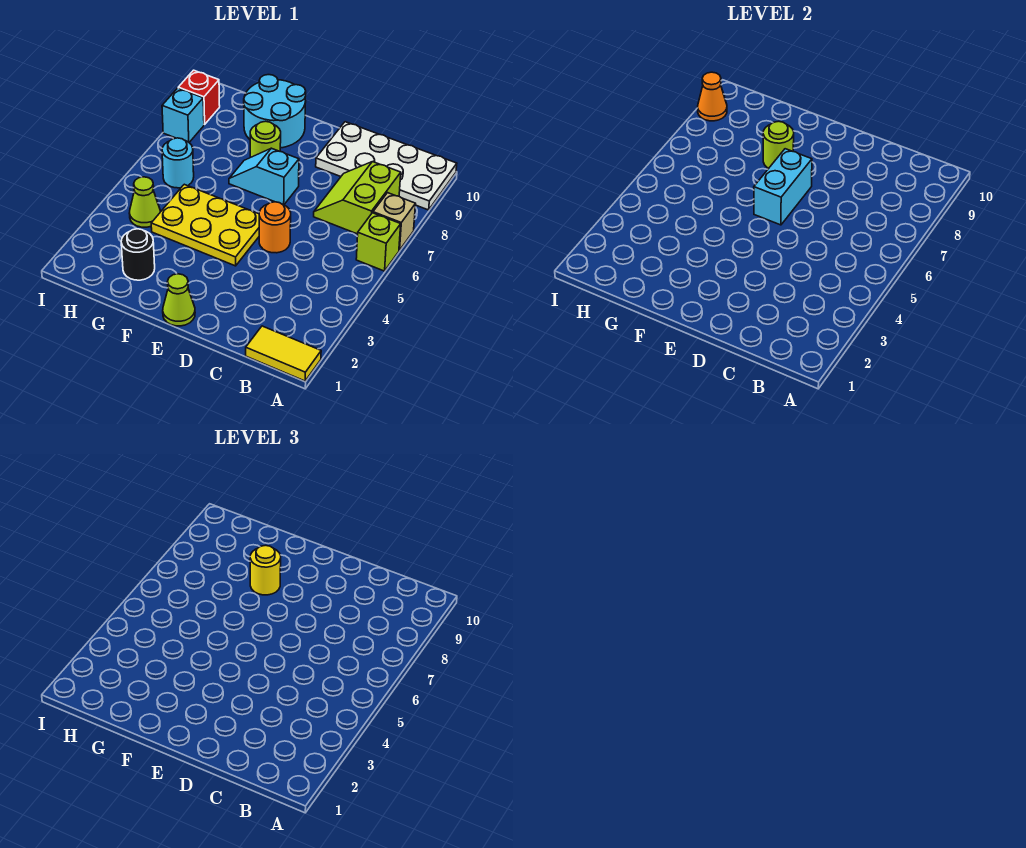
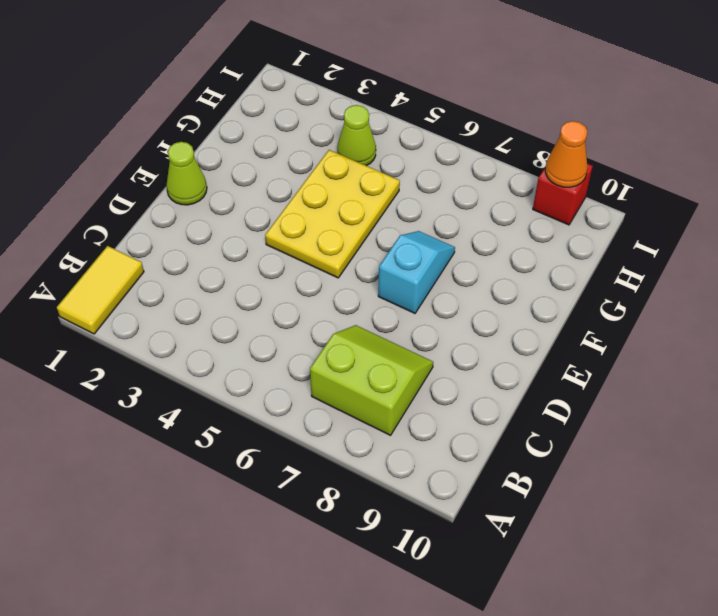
none -> lime 1x1 brick [356,213,401,271]
none -> tan 1x1 brick [373,193,415,250]
none -> white 2x4 plate [316,122,457,210]

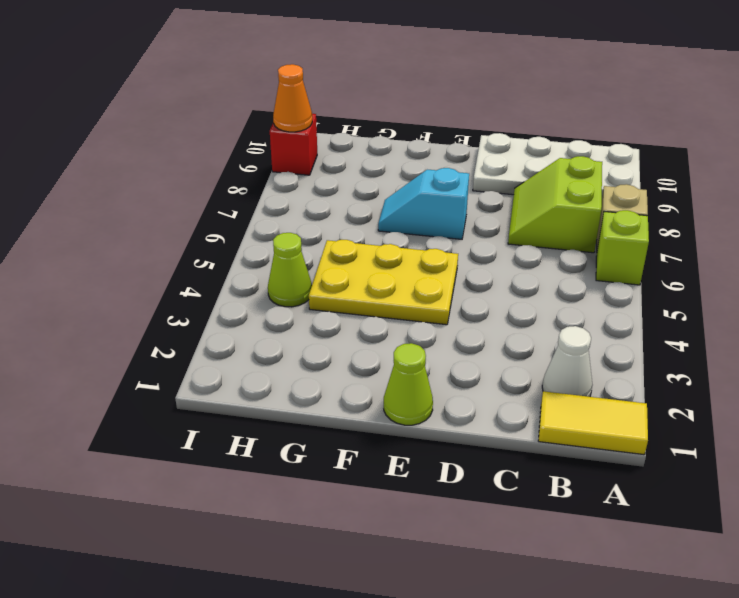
white 1x1 cone [542,326,592,397] -> none
none -> orange 1x1 round brick [259,202,291,253]
none -> lime 1x1 round brick [250,121,281,157]
none -> cyan 2x2 round brick [244,75,306,148]

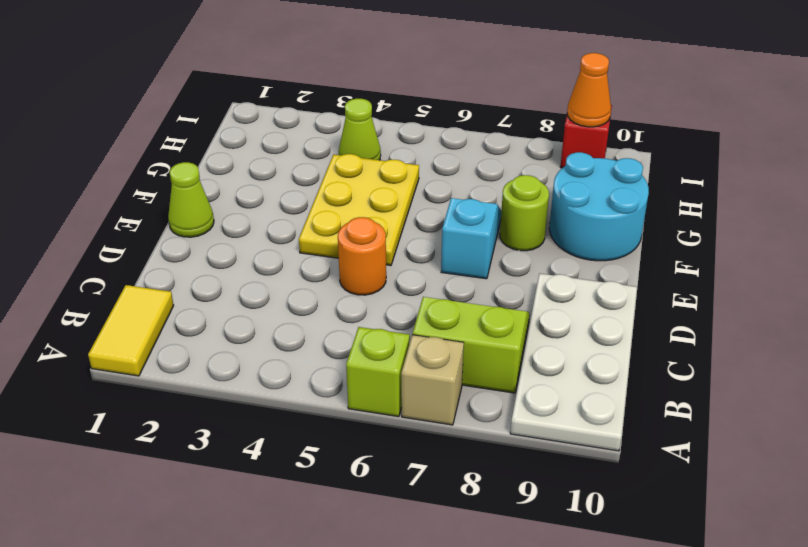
none -> black 1x1 round brick [121,229,155,280]
none -> cyan 1x1 round brick [162,138,194,188]
none -> cyan 1x1 brick [162,88,204,142]

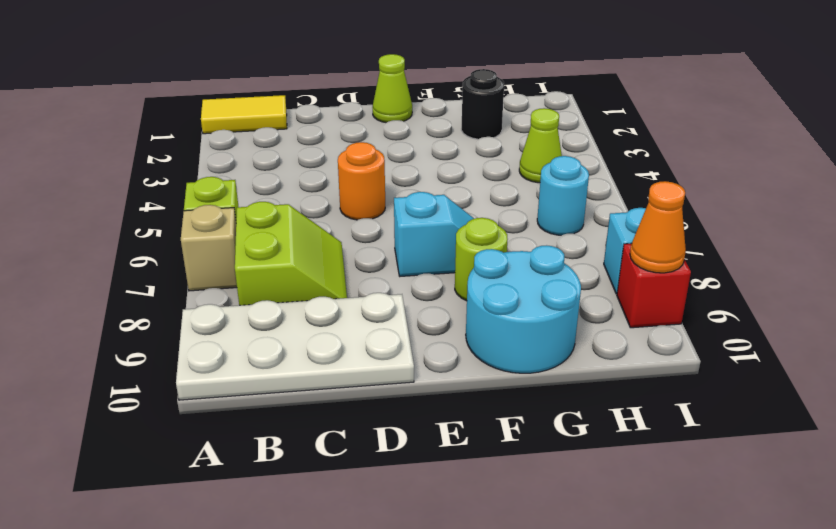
none -> yellow 2x3 plate [151,184,259,266]
none -> cyan 1x2 brick [754,149,812,225]
none -> lime 1x1 round brick [763,121,794,168]

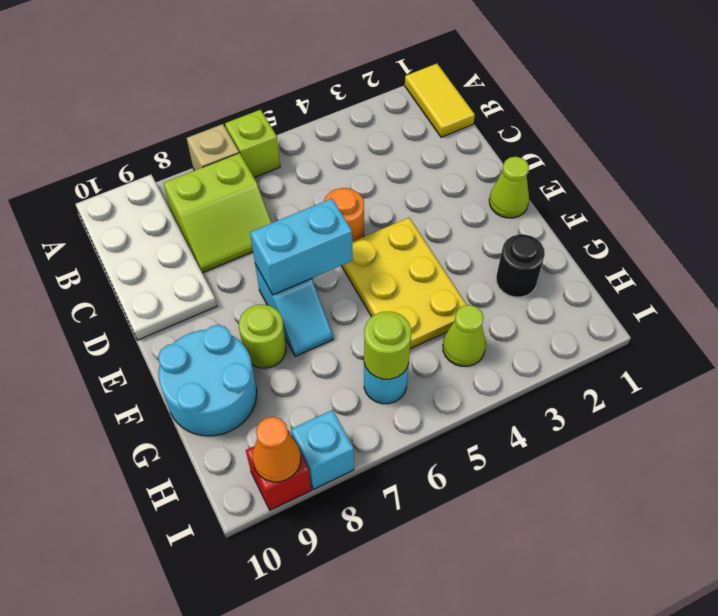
lime 1x1 round brick [364,312,411,379] -> lime 1x1 round brick moved to [763,121,794,168]
none -> yellow 1x1 round brick [250,545,281,595]

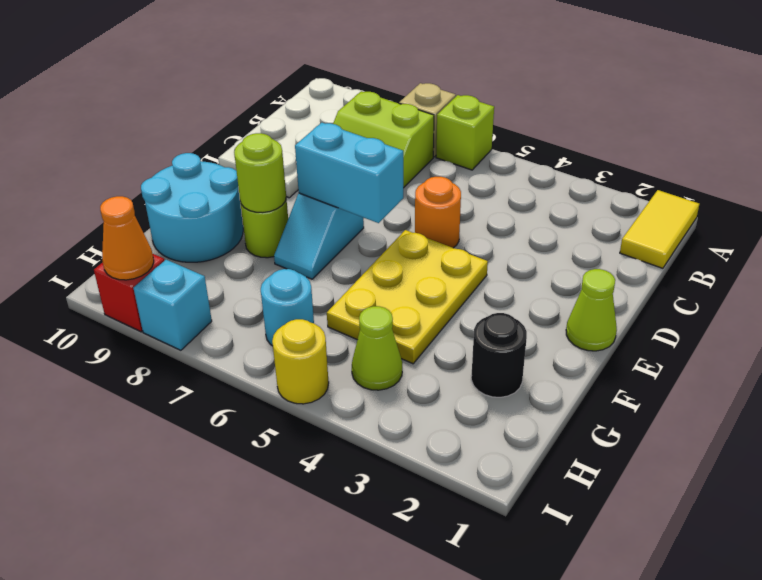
yellow 1x1 round brick [272,319,329,404] -> yellow 1x1 round brick moved to [250,545,281,595]

